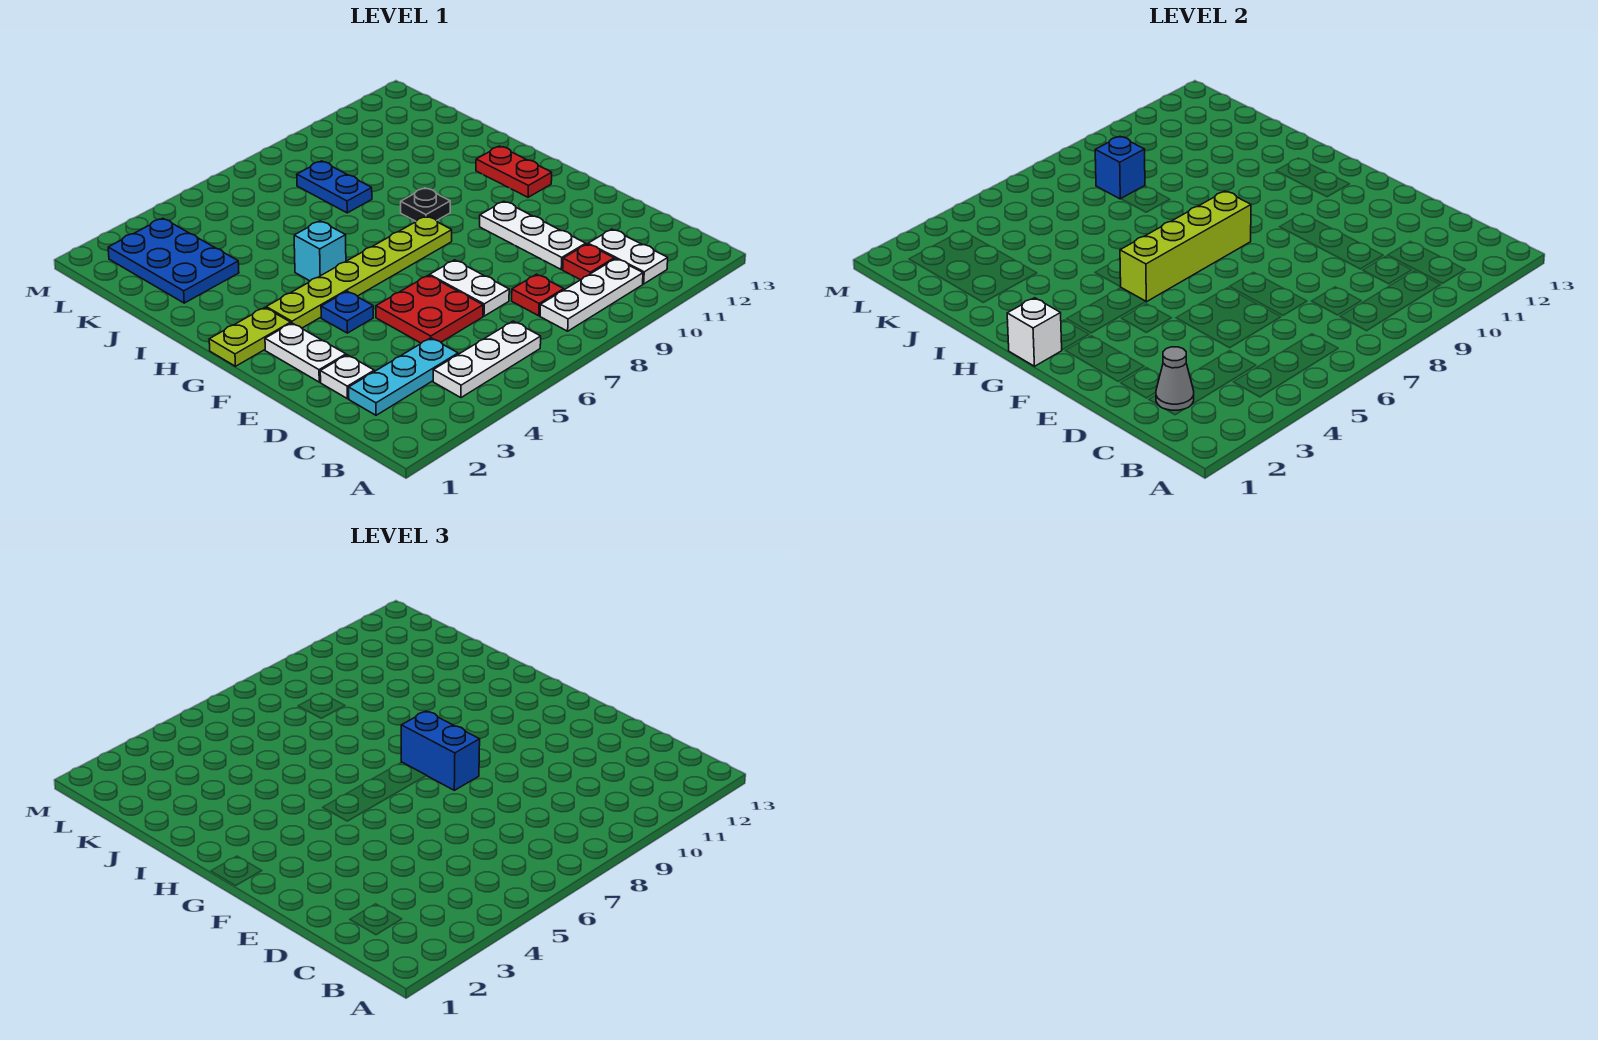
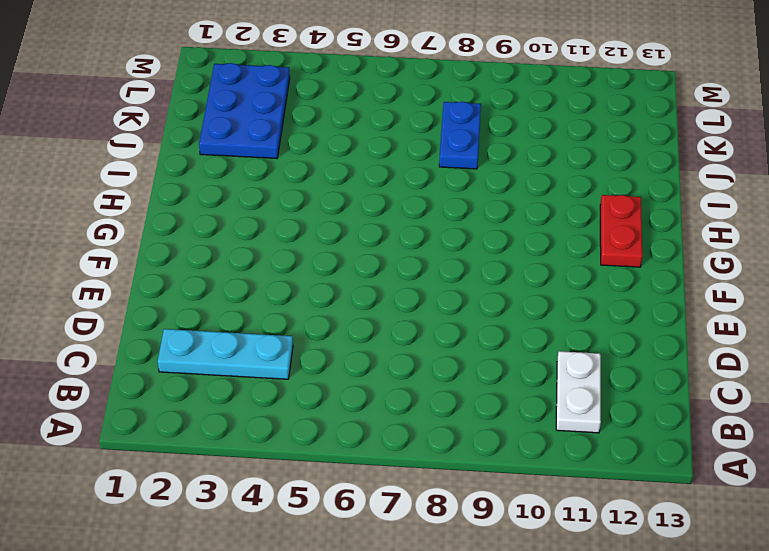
none -> white 1x3 plate [433,321,541,398]
none -> white 1x3 plate [540,259,643,331]
none -> red 1x1 plate [512,274,564,316]

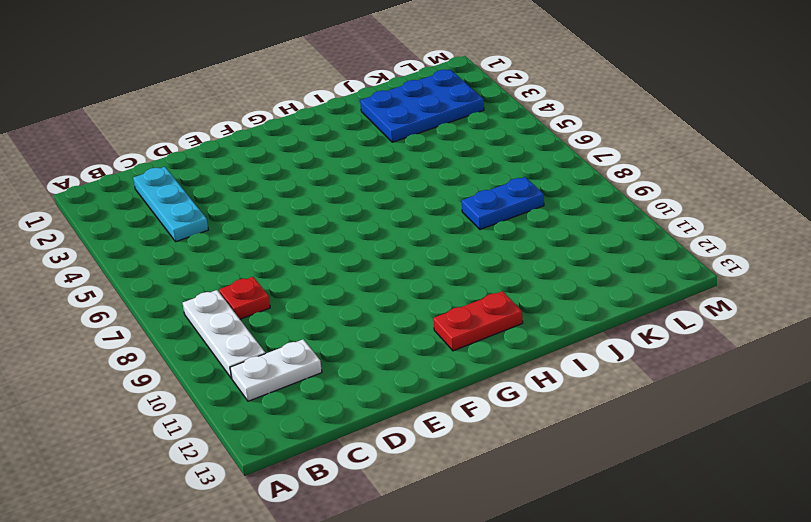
none -> white 1x3 plate [433,321,541,398]
none -> red 1x1 plate [563,244,614,280]
none -> white 1x1 plate [320,355,374,399]

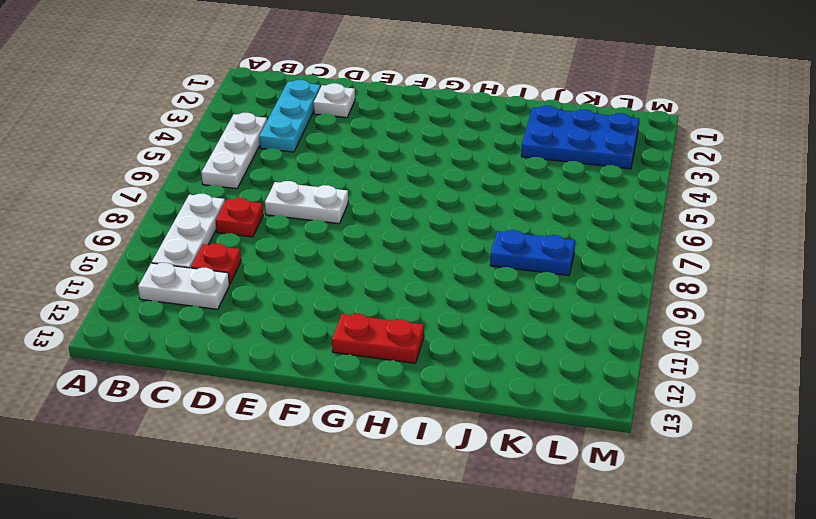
none -> red 2x2 plate [376,275,483,343]
none -> white 1x3 plate [480,201,586,269]
none -> white 1x2 plate [265,323,346,382]

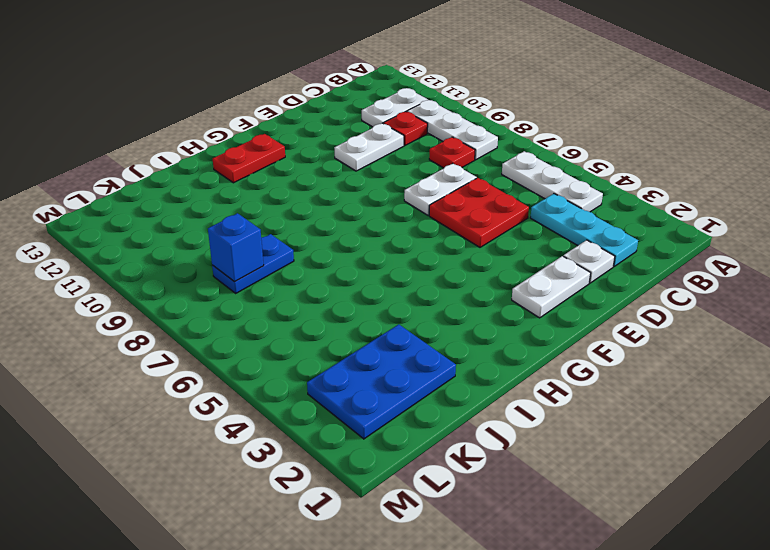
white 1x2 plate [334,123,404,171] -> white 1x3 plate [480,201,586,269]
none -> blue 1x1 plate [321,291,373,333]
none -> lime 1x2 plate [209,308,291,366]
none -> lime 1x6 plate [266,216,452,328]

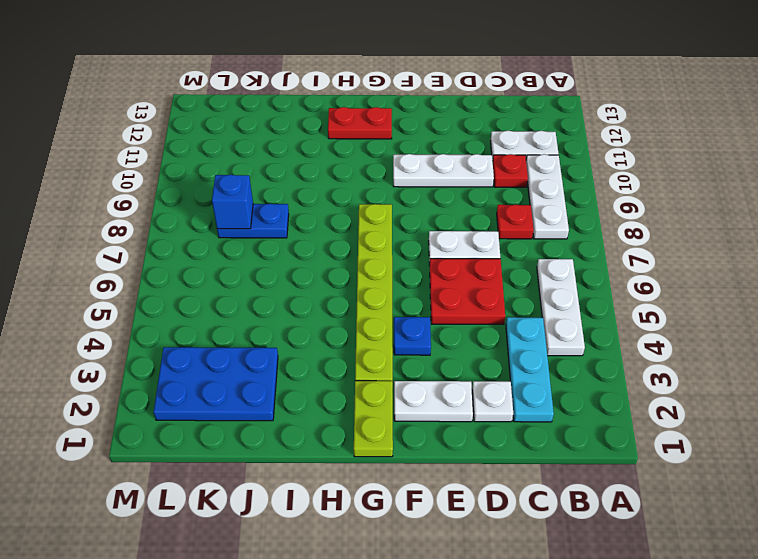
none -> cyan 1x1 brick [294,221,346,281]
none -> black 1x1 plate [401,188,450,221]
none -> grey 1x1 cone [1156,347,1194,410]

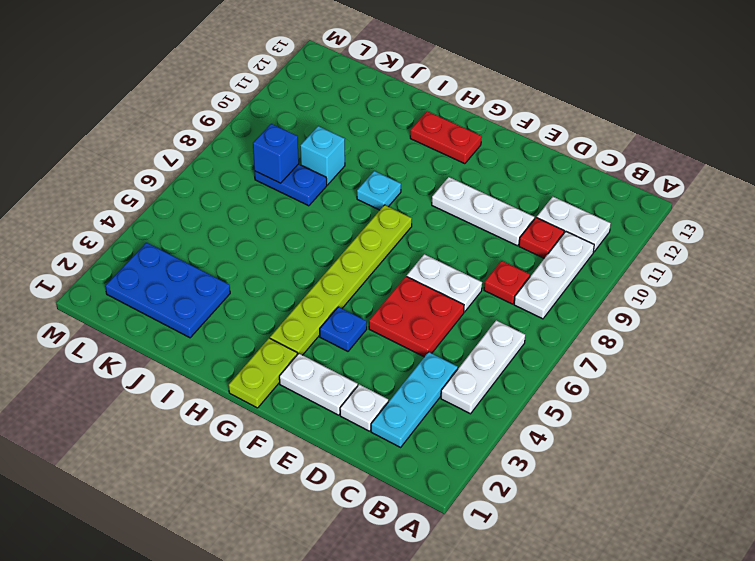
cyan 1x1 plate [357,171,401,210] -> black 1x1 plate [401,188,450,221]
cyan 1x1 brick [300,126,345,185] -> cyan 1x1 brick moved to [294,221,346,281]
none -> grey 1x1 cone [1156,347,1194,410]
none -> white 1x1 brick [1007,298,1062,366]
none -> lime 1x4 brick [1120,191,1251,302]

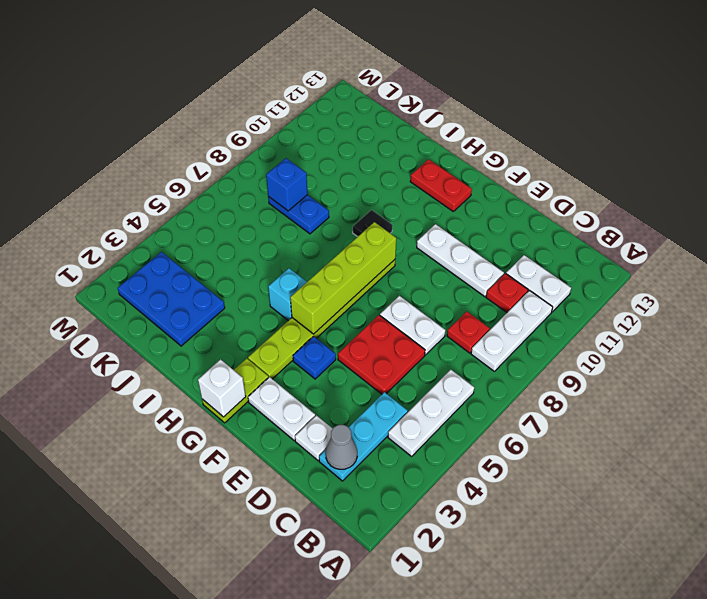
none -> blue 1x2 brick [401,711,480,790]

